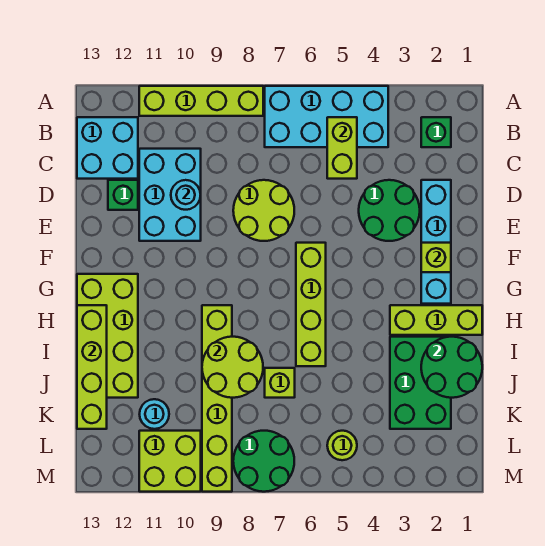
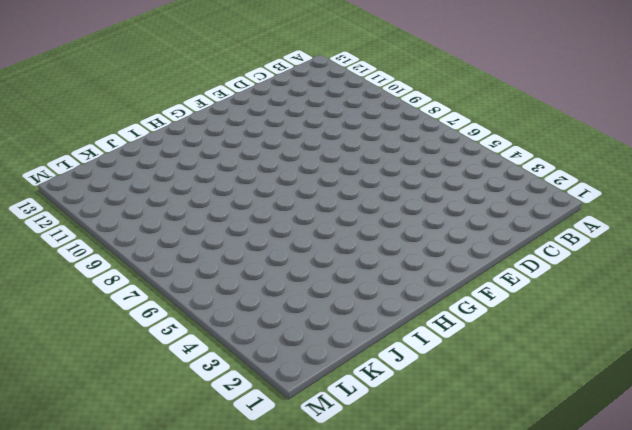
none -> cyan 2x4 brick [265,86,388,147]
none -> lime 1x4 brick [139,86,263,116]
none -> green 1x1 brick [421,117,451,147]

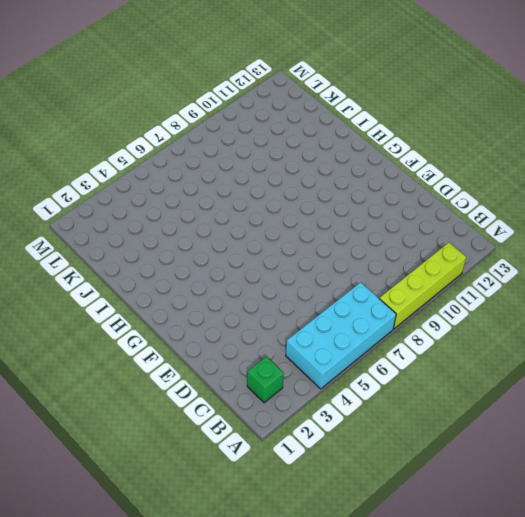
none -> cyan 2x2 brick [77,117,138,179]
none -> cyan 2x3 brick [139,149,201,241]
none -> cyan 1x4 brick [421,180,451,304]

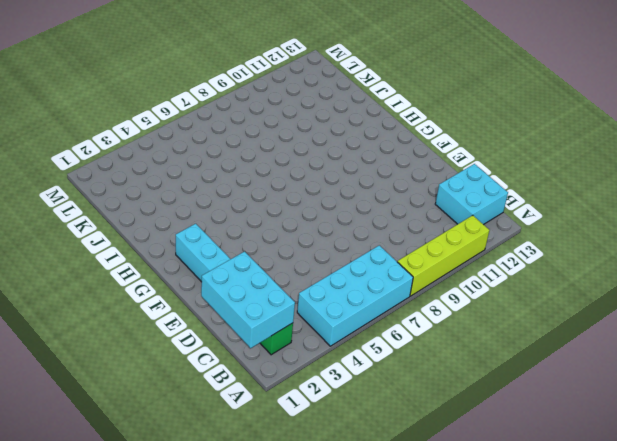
cyan 2x3 brick [201,252,295,348] -> cyan 2x3 brick moved to [139,149,201,241]
none -> green 2x2 round brick [359,180,420,241]
none -> lime 2x2 round brick [233,180,294,241]
none -> green 1x1 brick [108,180,138,210]

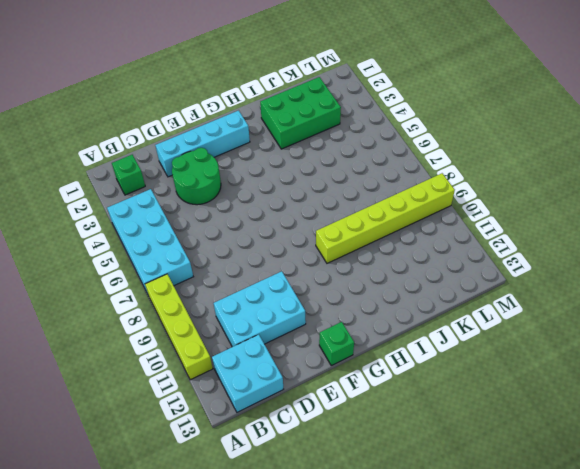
green 1x1 brick [319,322,354,366] -> green 1x1 brick moved to [108,180,138,210]
none -> lime 2x2 round brick [233,180,294,241]
none -> lime 1x4 brick [296,243,326,366]
none -> lime 2x4 brick [77,274,138,398]

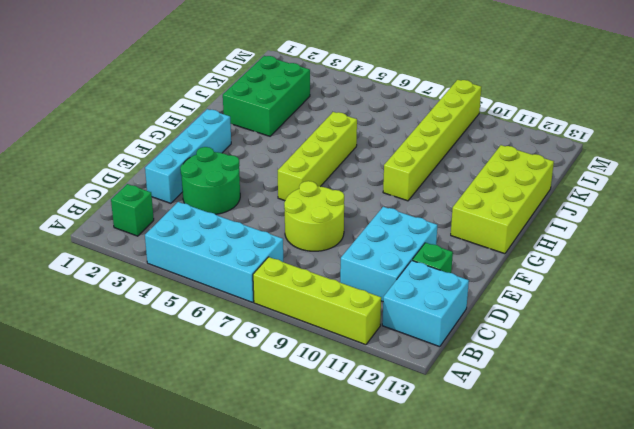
none -> lime 1x3 brick [390,305,482,335]
none -> lime 1x1 brick [265,368,295,398]
none -> cyan 1x1 round brick [140,399,169,429]

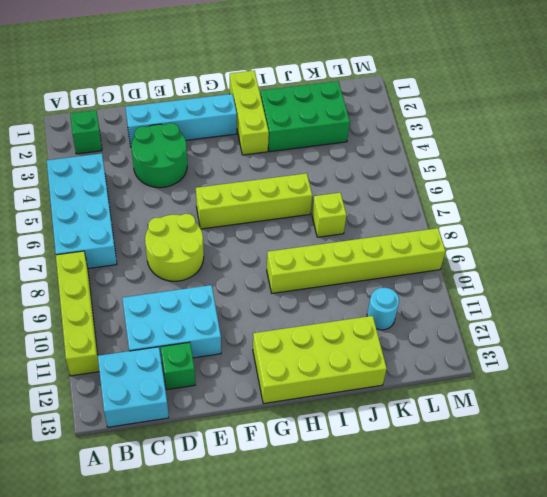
none -> lime 1x1 round brick [327,431,357,460]
none -> green 2x2 round brick [233,431,294,492]
none -> lime 2x2 brick [139,431,201,492]

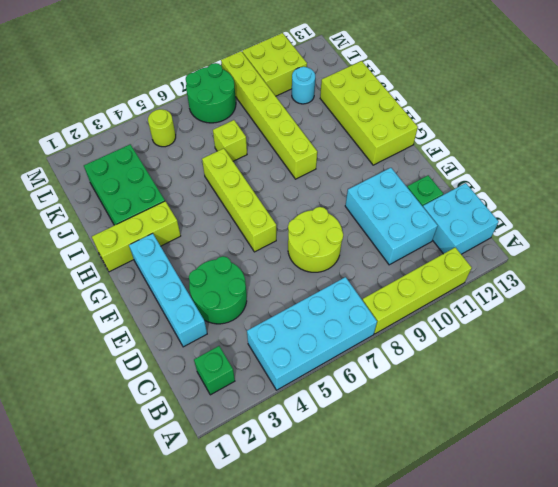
none -> lime 1x2 brick [327,117,357,179]
none -> cyan 1x1 round brick [171,180,201,210]
none -> lime 1x1 brick [421,243,451,272]

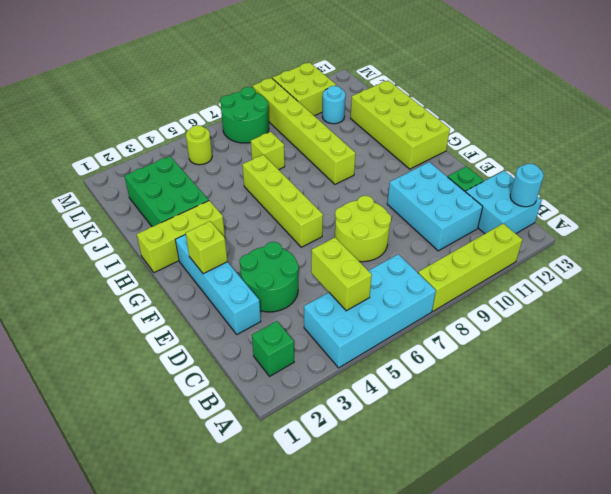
cyan 1x1 round brick [510,164,544,207] -> cyan 1x1 round brick moved to [171,180,201,210]
none -> lime 1x4 brick [77,305,107,429]
none -> green 2x2 round brick [421,337,482,398]
none -> lime 2x2 round brick [202,337,263,398]

